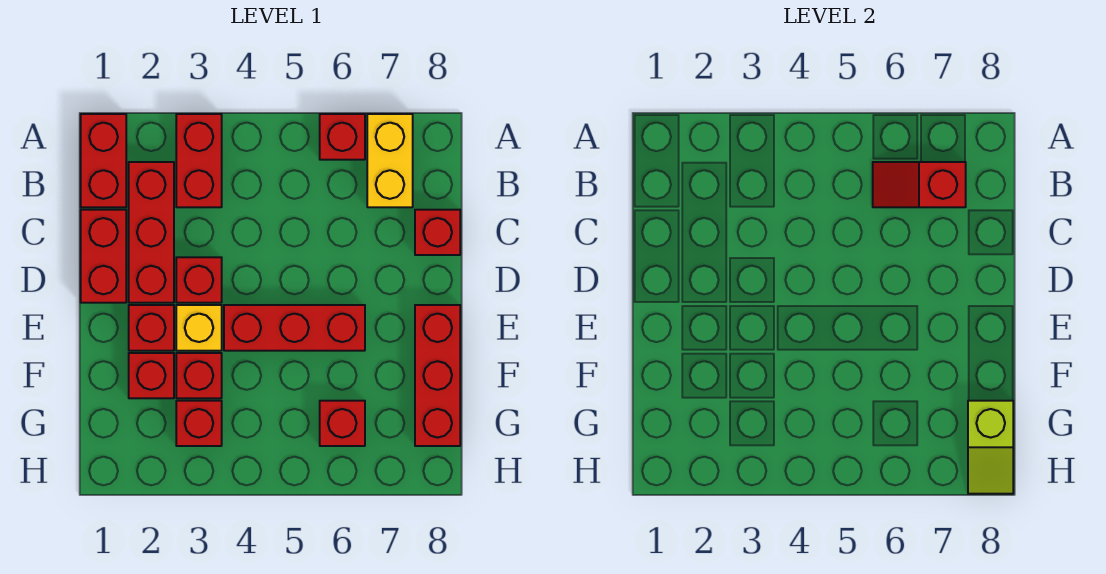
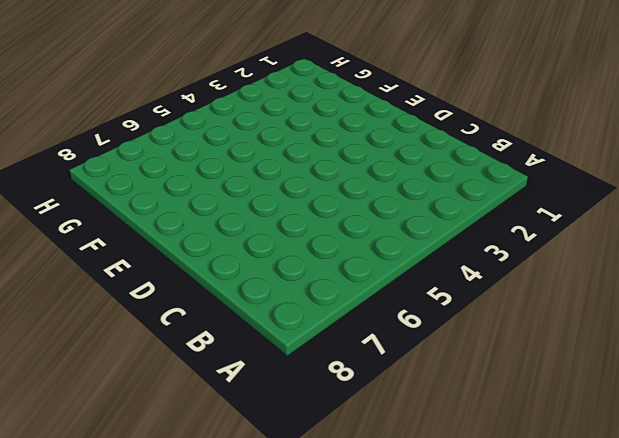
none -> red 1x2 brick [81,114,126,207]
none -> red 1x2 brick [176,114,222,207]
none -> red 1x1 brick [320,114,365,160]

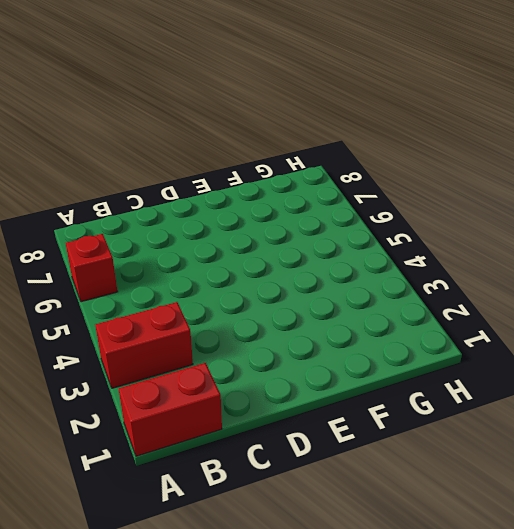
none -> yellow 1x2 brick [367,114,413,207]
none -> red 1x3 brick [129,162,174,303]
none -> red 1x2 brick [81,210,126,303]

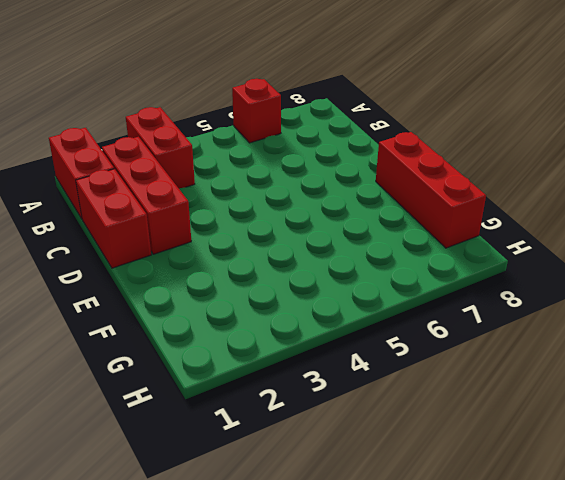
none -> yellow 1x2 brick [367,114,413,207]
none -> red 1x1 brick [415,210,460,255]
none -> red 1x1 brick [176,257,222,303]

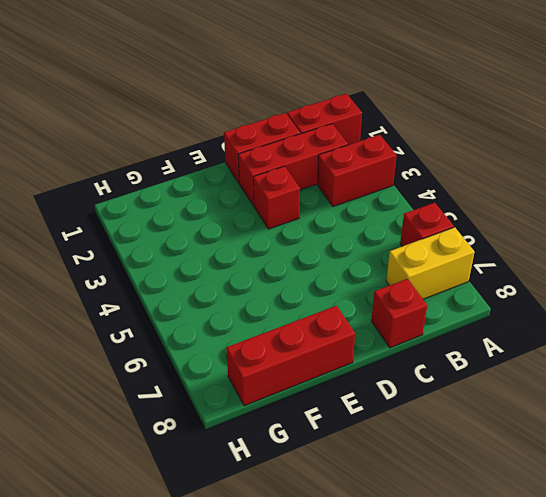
none -> red 1x1 brick [129,305,174,351]
none -> yellow 1x1 brick [176,305,222,351]
none -> red 1x3 brick [224,305,365,351]

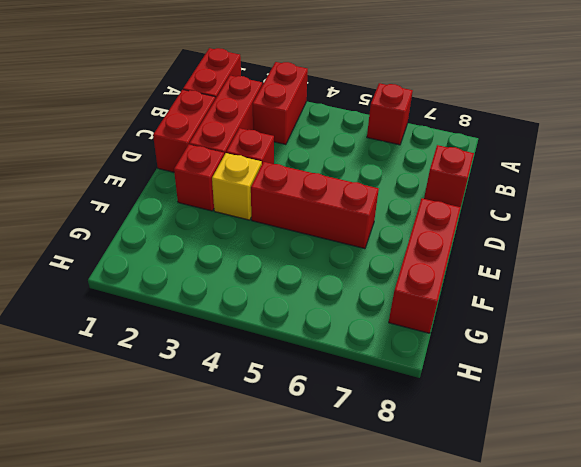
none -> yellow 1x2 brick [367,114,413,207]
none -> red 1x1 brick [129,353,174,398]
none -> red 1x1 brick [176,353,222,398]

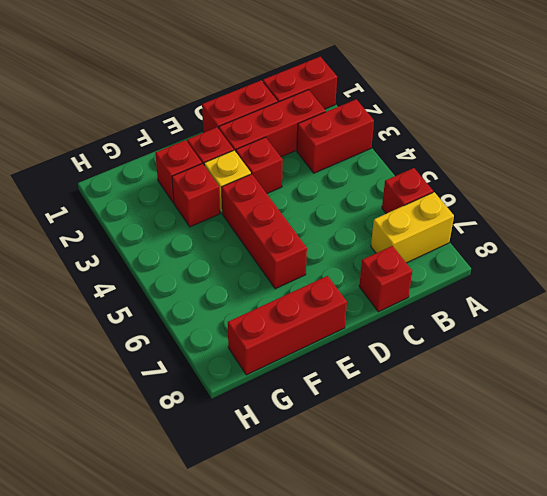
none -> red 1x1 brick [176,401,222,446]
none -> red 1x1 brick [320,401,365,446]
none -> red 1x2 slope [873,162,966,207]

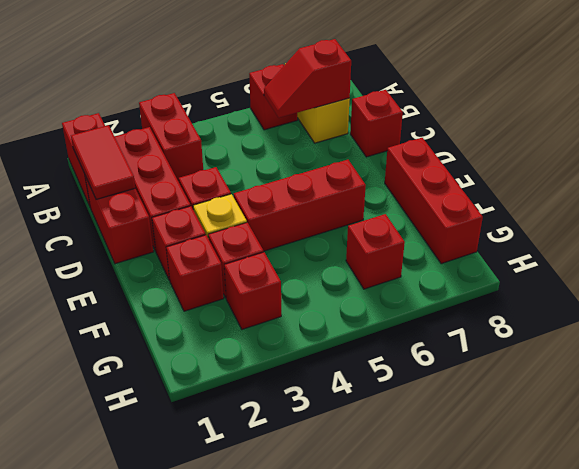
red 1x2 tile [71,125,135,200] -> none
none -> lime 1x2 slope [968,401,1013,494]

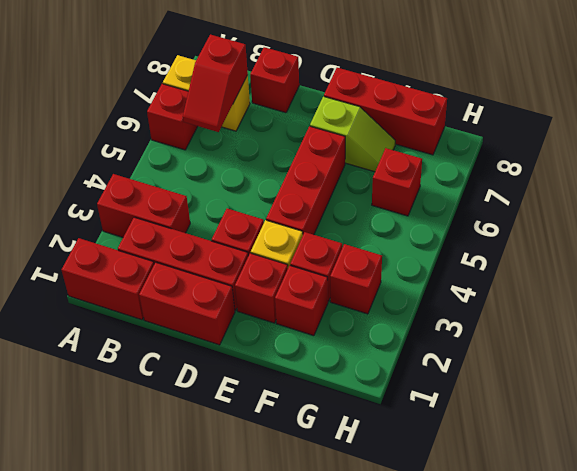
lime 1x2 slope [310,96,395,172] -> lime 1x2 slope moved to [968,401,1013,494]

